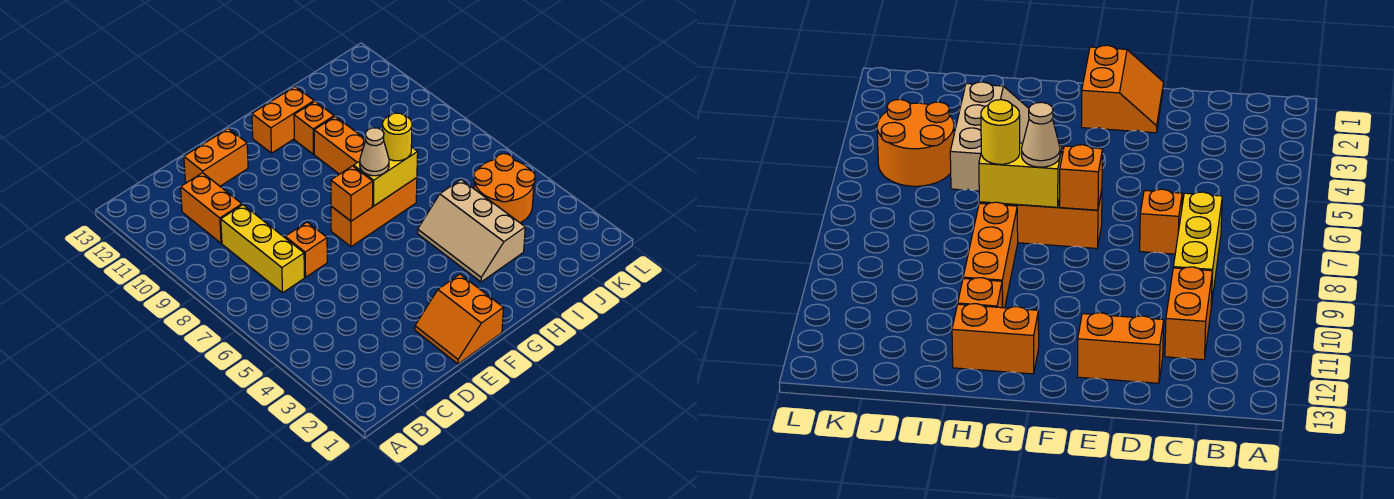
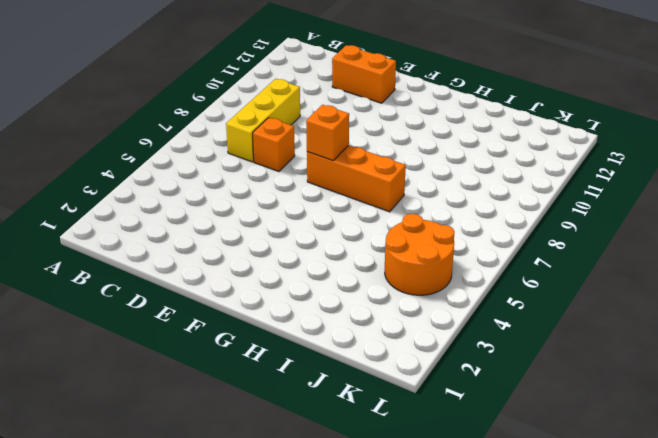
none -> orange 1x2 brick [181,173,242,243]
none -> orange 2x2 slope [415,274,503,364]
none -> orange 1x2 brick [252,87,314,153]

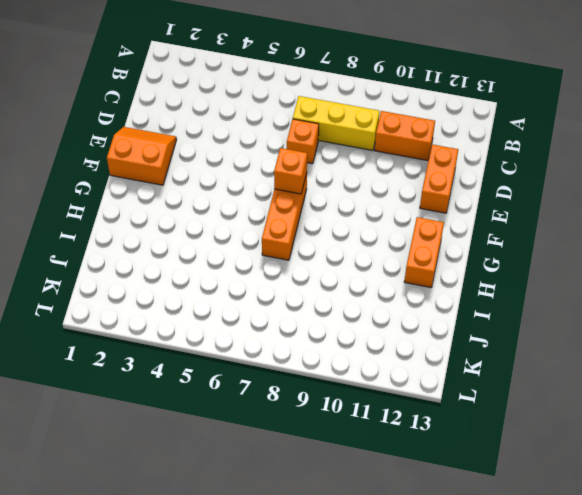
none -> tan 2x3 slope [418,180,525,282]
none -> orange 1x3 brick [314,117,366,174]
none -> orange 1x1 brick [294,101,335,154]

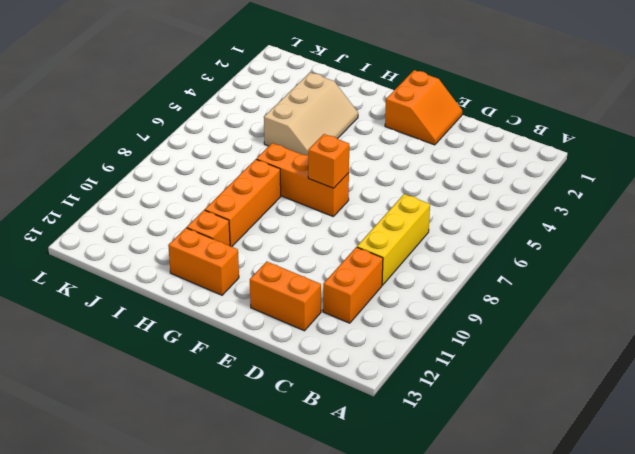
none -> orange 1x1 brick [285,222,327,277]
none -> orange 2x2 round brick [474,154,535,223]
none -> yellow 1x2 brick [354,147,418,206]

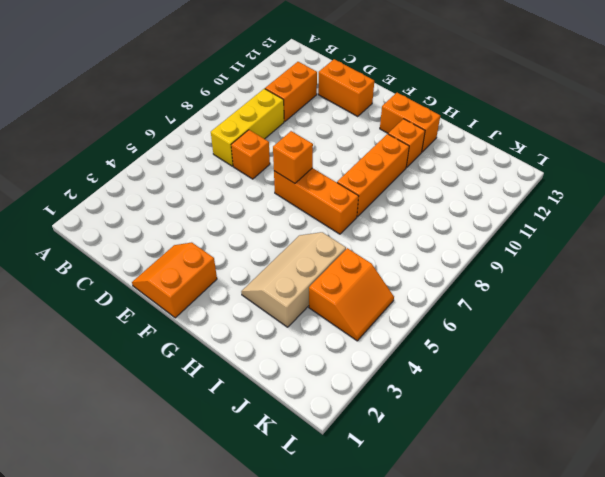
orange 2x2 slope [309,248,394,341] -> orange 2x2 round brick [474,154,535,223]
none -> yellow 1x2 brick [354,147,418,206]
none -> tan 1x1 cone [360,128,389,176]
none -> yellow 1x1 round brick [383,113,412,161]

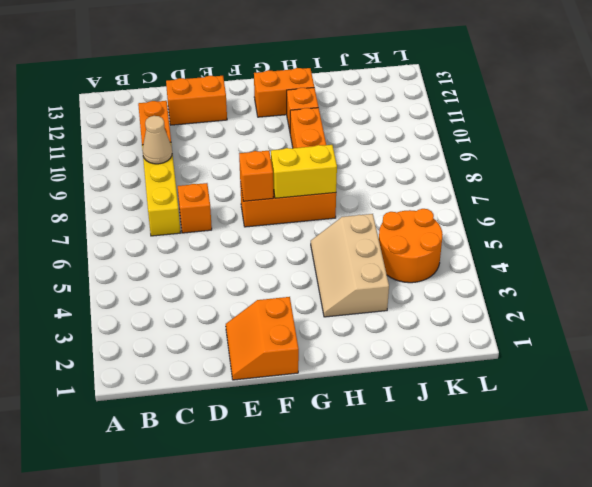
tan 1x1 cone [143,116,172,164] -> tan 1x1 cone moved to [360,128,389,176]
none -> yellow 1x1 round brick [383,113,412,161]

